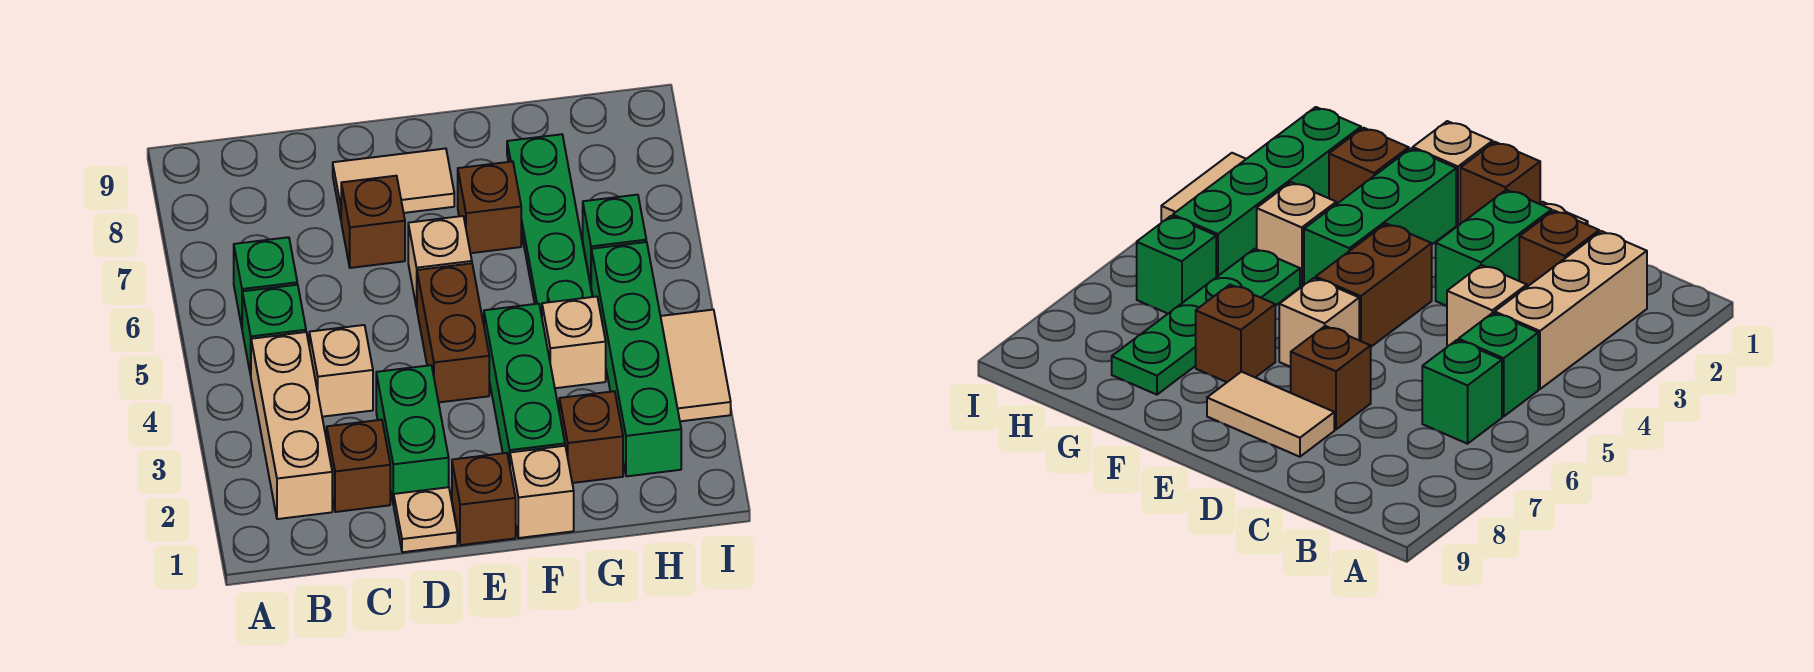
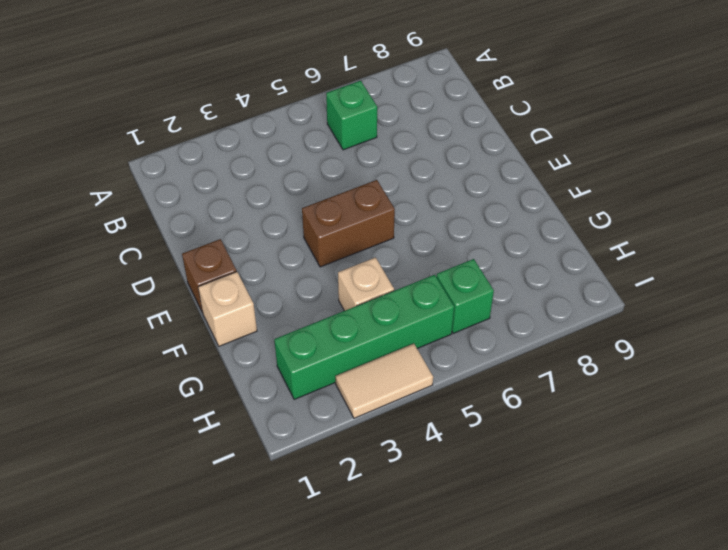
none -> tan 1x3 brick [251,332,332,519]
none -> green 1x1 brick [242,285,306,375]
none -> brown 1x1 brick [327,420,390,512]

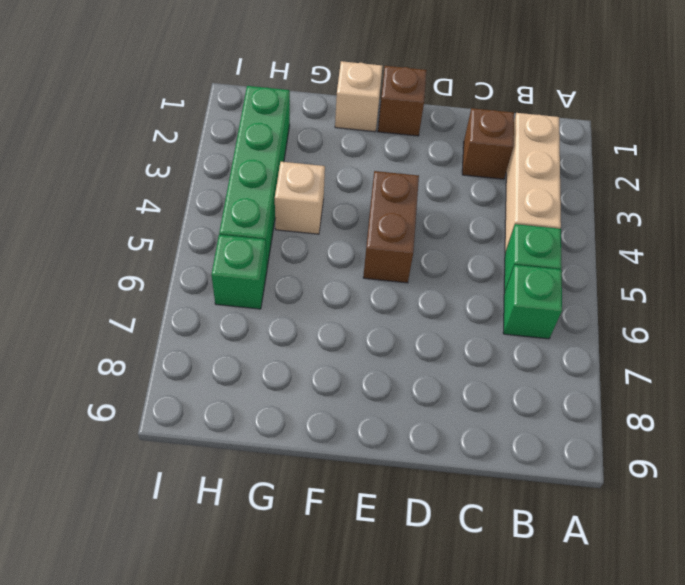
none -> tan 1x1 brick [309,325,373,417]
none -> tan 1x1 plate [394,487,457,552]
none -> green 1x2 brick [376,365,449,505]

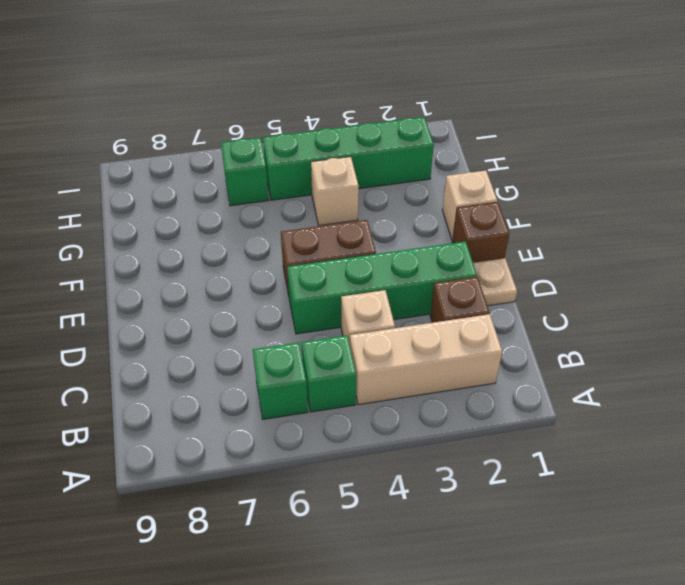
green 1x4 brick [287,241,477,334] -> green 1x2 brick [376,365,449,505]
none -> brown 1x1 brick [341,176,405,268]
none -> tan 1x2 tile [333,148,454,218]
none -> tan 1x1 brick [408,216,472,308]

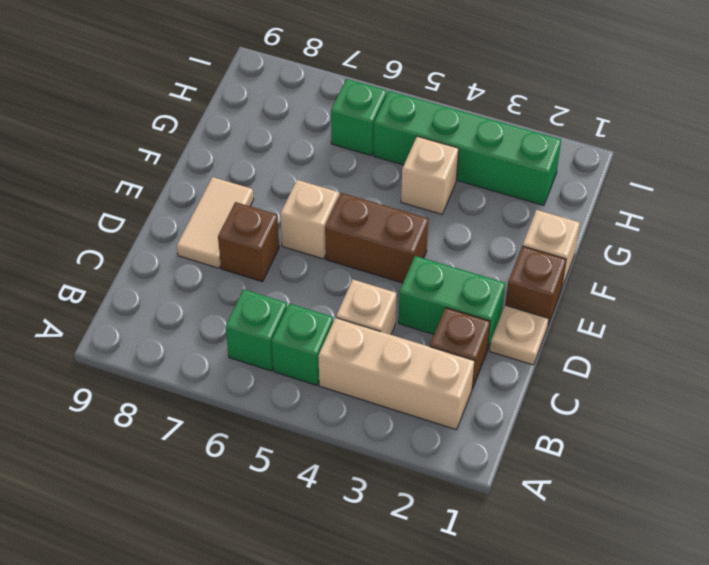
none -> green 1x3 brick [484,304,565,465]
none -> brown 1x1 brick [458,161,521,253]
none -> brown 1x1 brick [559,391,623,483]

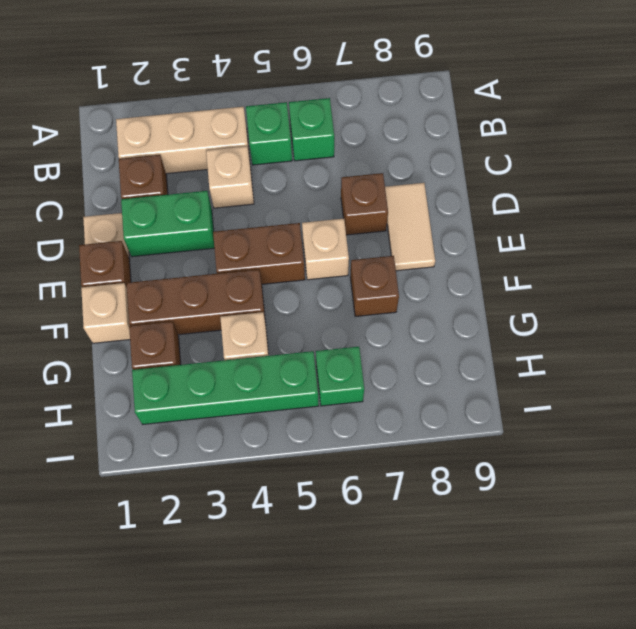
brown 1x3 brick [127,269,266,335] -> green 1x3 brick [484,304,565,465]
none -> green 1x4 plate [507,134,592,316]
none -> tan 1x2 tile [661,310,731,421]

